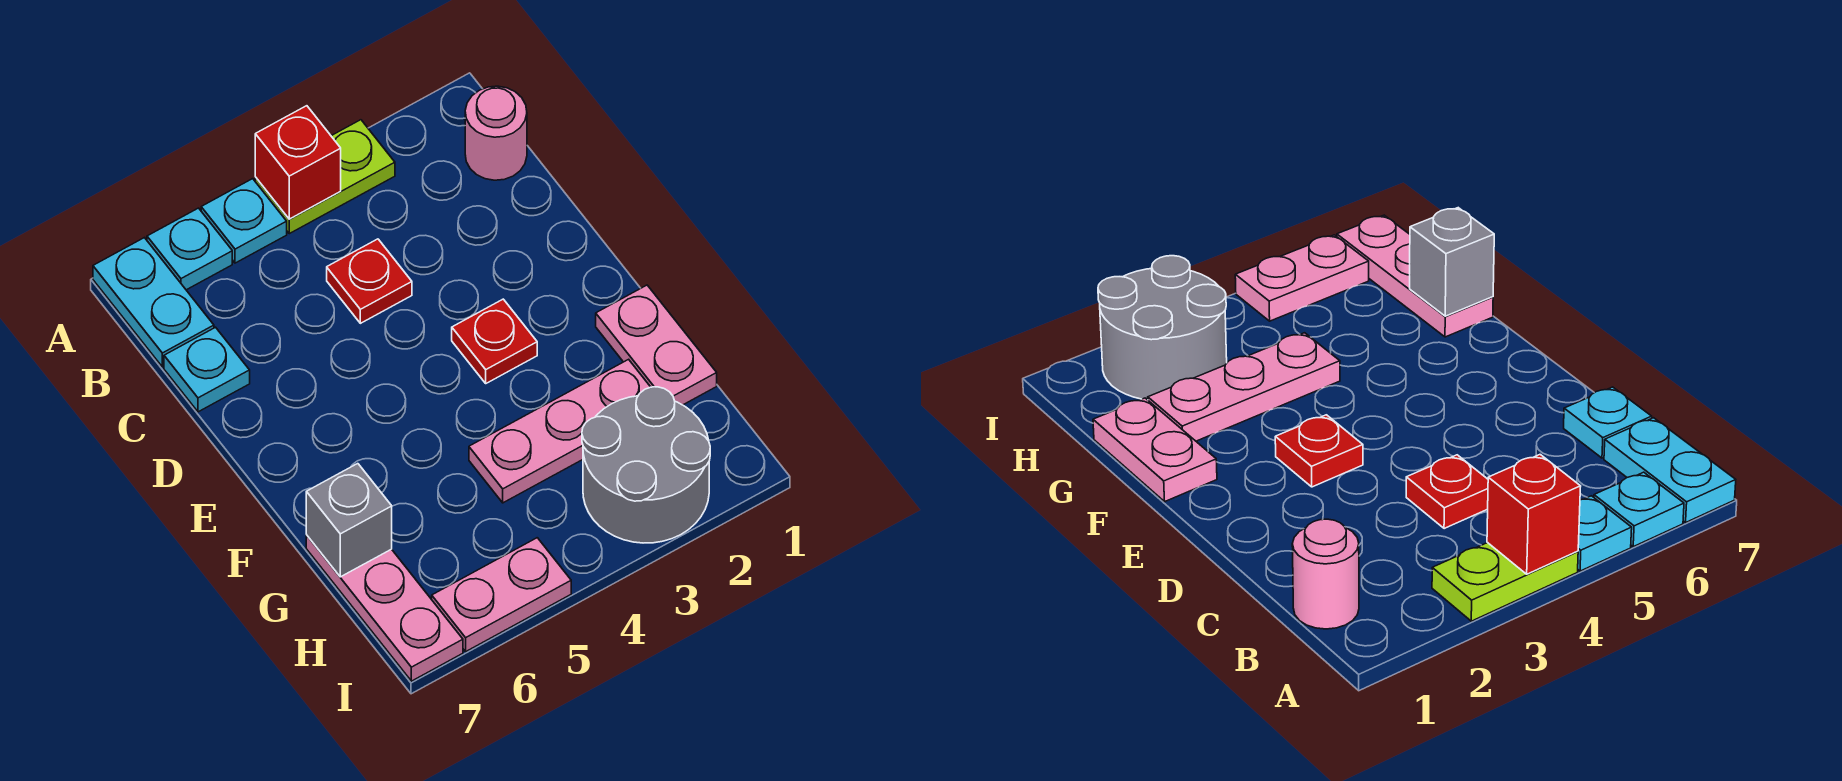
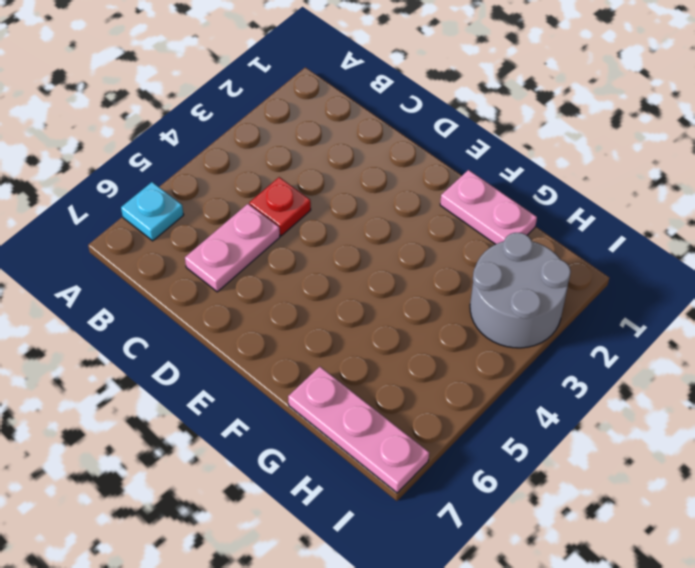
pink 1x2 plate [185,204,280,292] -> pink 1x2 plate moved to [432,538,571,651]
none -> lime 1x2 plate [255,120,395,234]
none -> cyan 1x1 plate [201,179,287,263]
none -> cyan 1x2 plate [93,238,214,367]

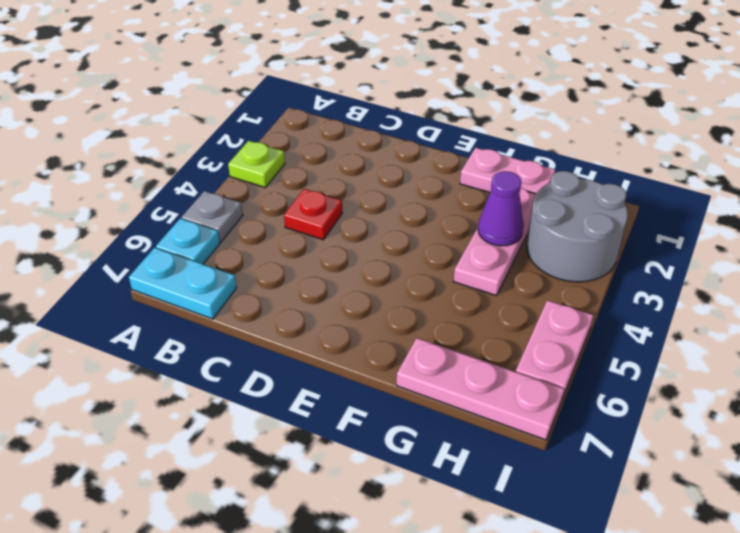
lime 1x1 plate [228,141,285,187] -> lime 1x2 plate [255,120,395,234]
grey 1x1 plate [182,191,243,242] -> cyan 1x1 plate [201,179,287,263]
purple 1x1 cone [478,171,523,246] -> none
none -> pink 1x1 round brick [465,86,527,180]
none -> cyan 1x1 plate [164,327,250,412]
none -> red 1x1 plate [452,299,537,383]

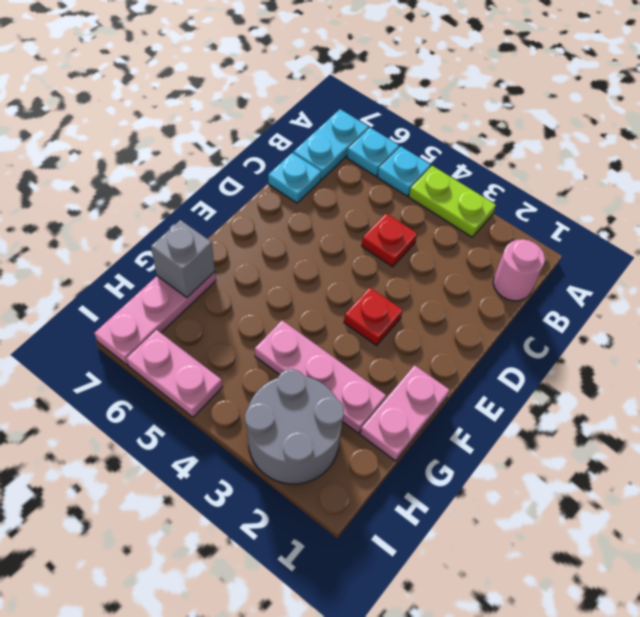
none -> red 1x1 brick [255,106,341,219]

